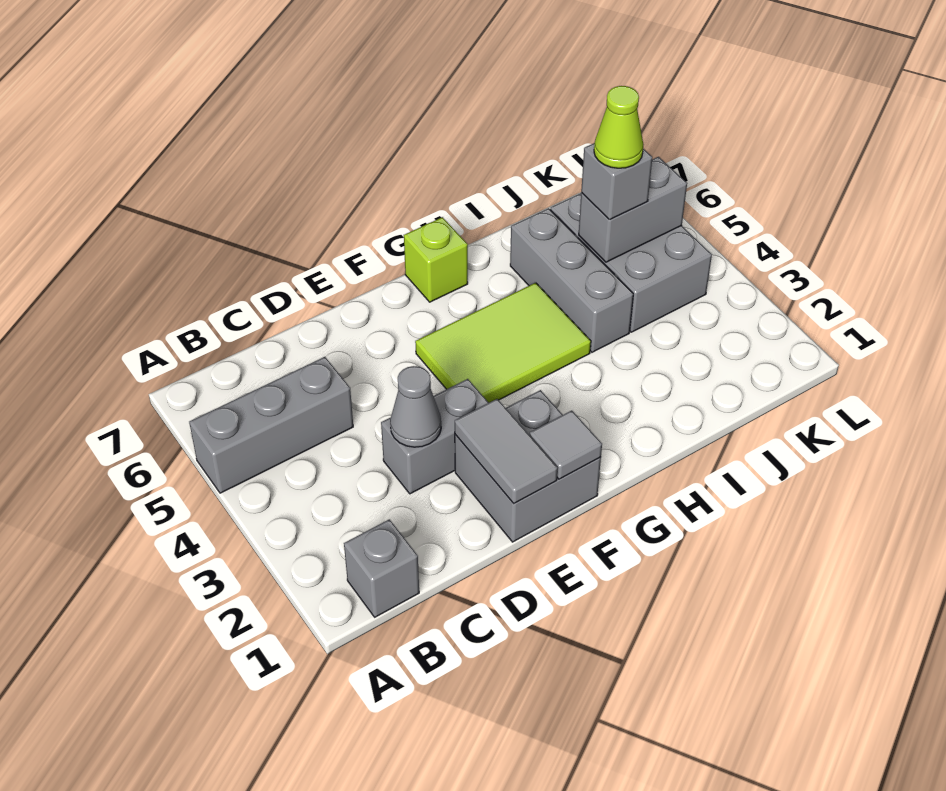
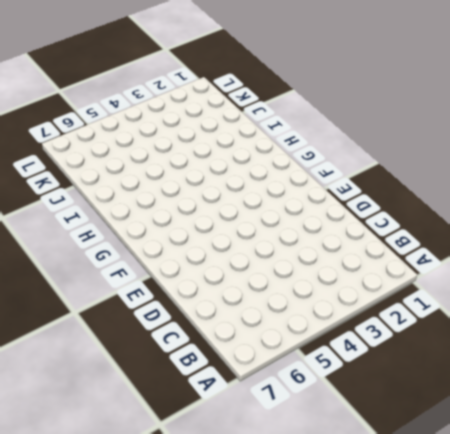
none -> grey 1x3 brick [189,357,353,493]
none -> grey 1x1 brick [344,519,419,617]
none -> grey 1x2 brick [381,379,489,494]

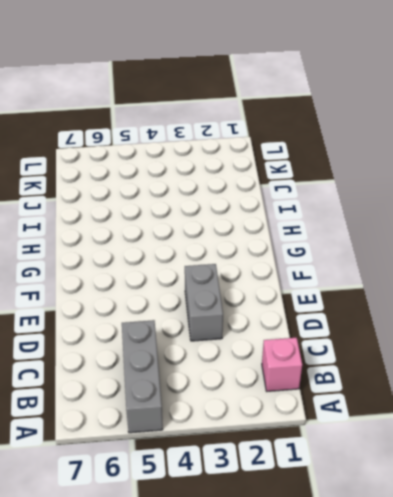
pink 1x1 brick [262,338,302,391] -> grey 1x1 brick [344,519,419,617]
none -> grey 2x2 brick [455,390,601,542]
none -> lime 2x3 tile [415,283,591,403]
none -> lime 1x1 brick [404,217,468,302]

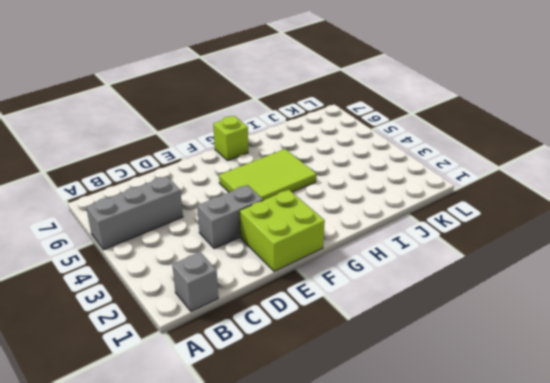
lime 2x2 brick [240,190,325,271] -> grey 2x2 brick [455,390,601,542]
none -> grey 1x3 brick [510,208,633,352]
none -> grey 2x3 brick [550,193,712,332]
none -> grey 1x1 cone [390,366,441,447]

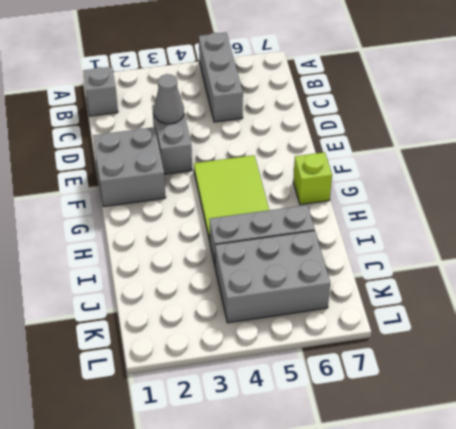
none -> grey 1x2 tile [455,399,557,503]
none -> grey 1x1 tile [530,411,602,479]
none -> grey 1x2 brick [579,157,687,262]

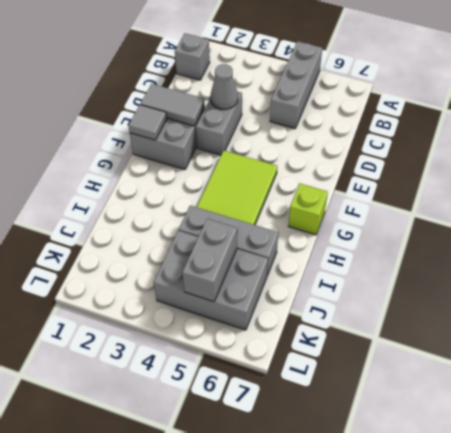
none -> grey 1x1 brick [581,143,652,220]
none -> lime 1x1 cone [594,86,643,168]

